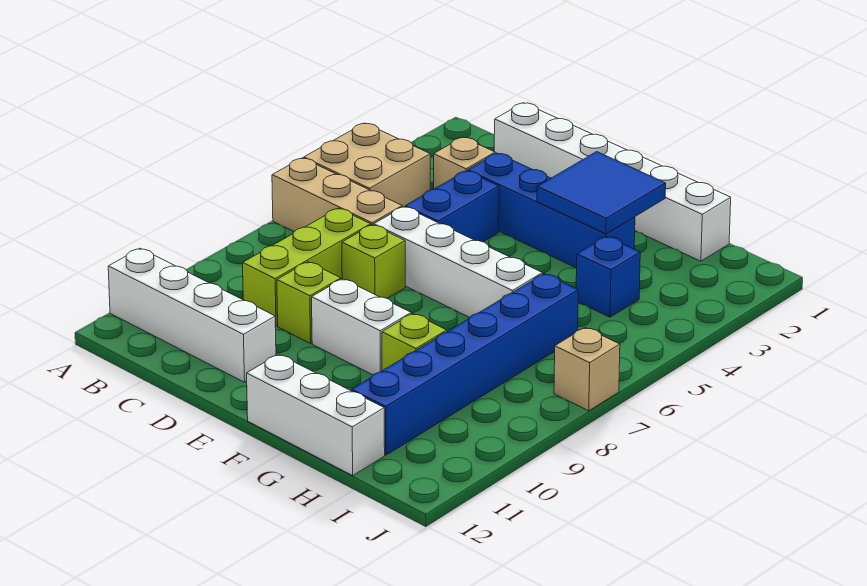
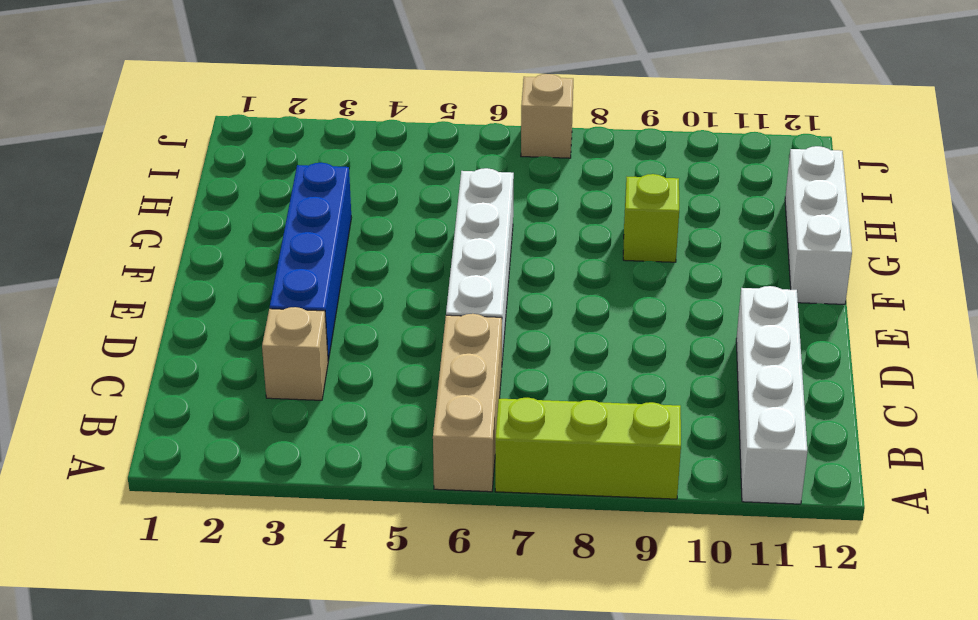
lime 1x3 brick [495,398,681,499] -> lime 1x3 brick moved to [243,208,371,326]
none -> tan 2x2 brick [304,123,430,207]
none -> white 1x6 brick [494,103,731,261]
none -> blue 1x2 brick [405,171,499,242]

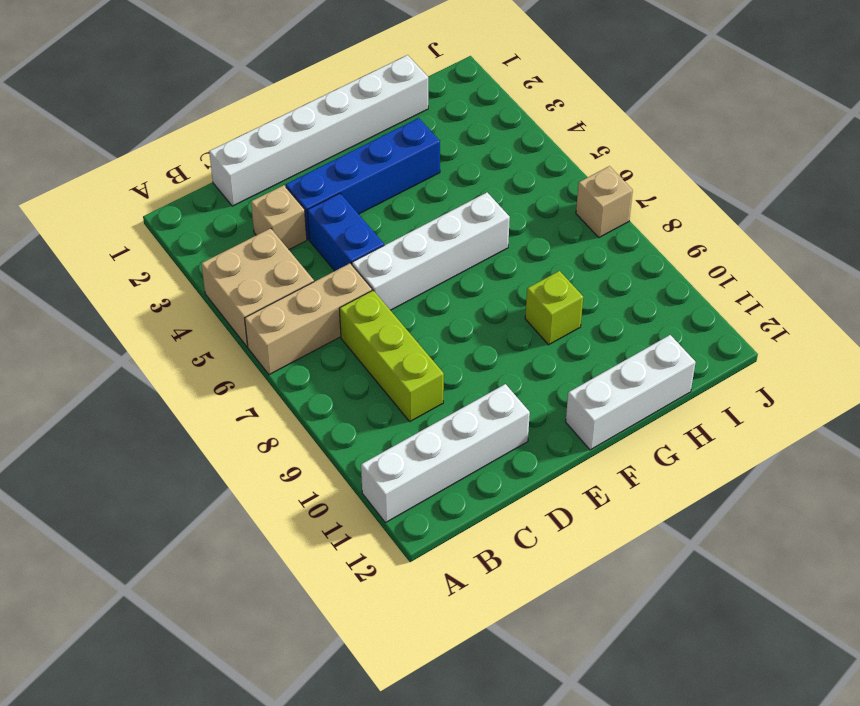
none -> lime 1x1 brick [342,225,405,298]
none -> lime 1x1 brick [277,262,341,343]
none -> white 1x2 brick [312,279,411,375]

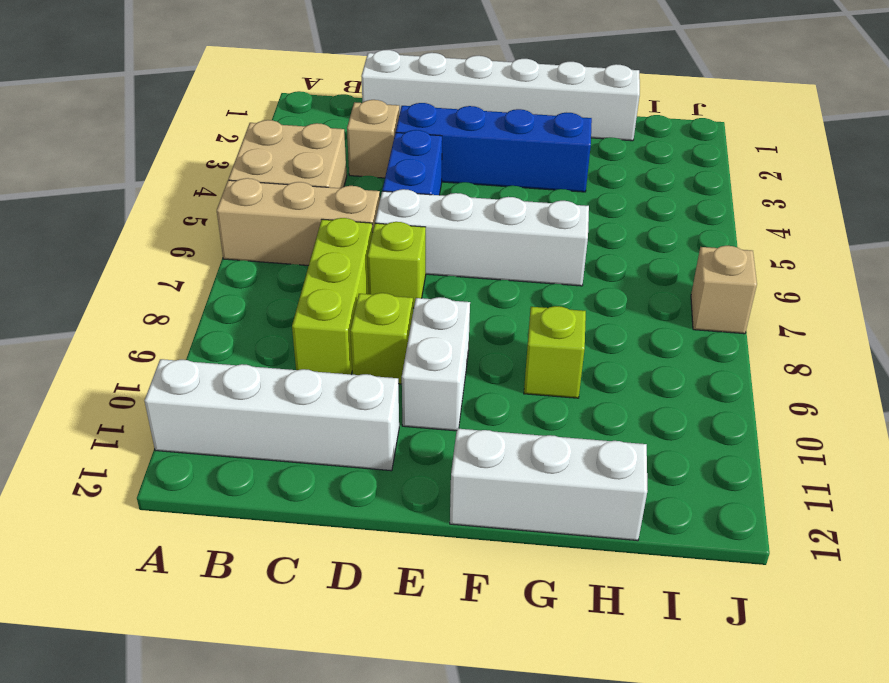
white 1x2 brick [402,297,470,431] -> white 1x2 brick turned to [312,279,411,375]
none -> blue 1x1 brick [576,236,640,317]
none -> blue 1x6 brick [351,274,578,455]
none -> blue 2x2 tile [537,152,666,234]

